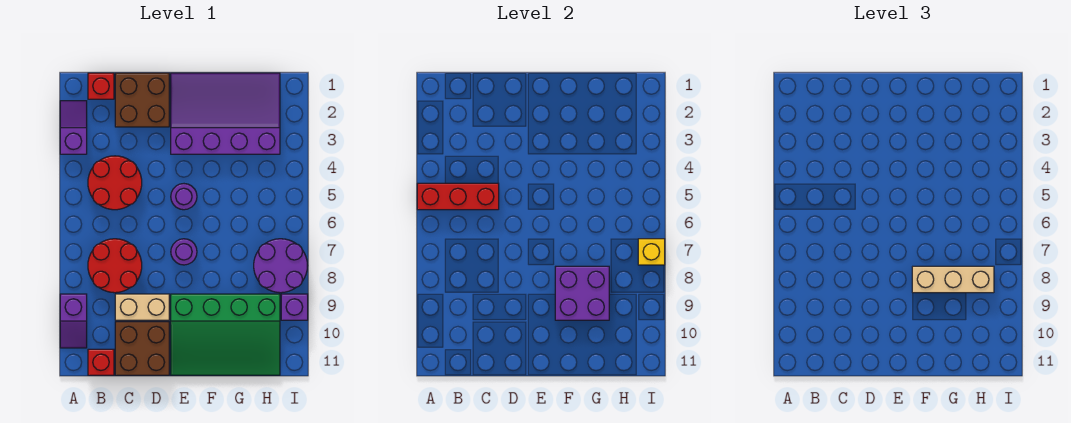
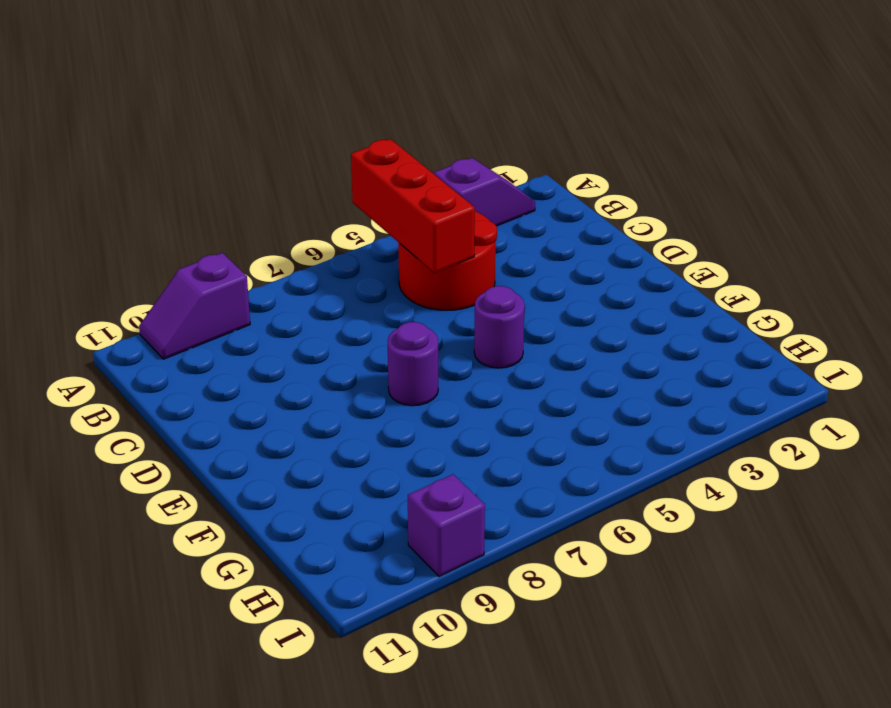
none -> red 1x1 brick [88,73,114,99]
none -> red 2x2 round brick [88,239,142,293]
none -> red 1x1 brick [88,349,114,375]

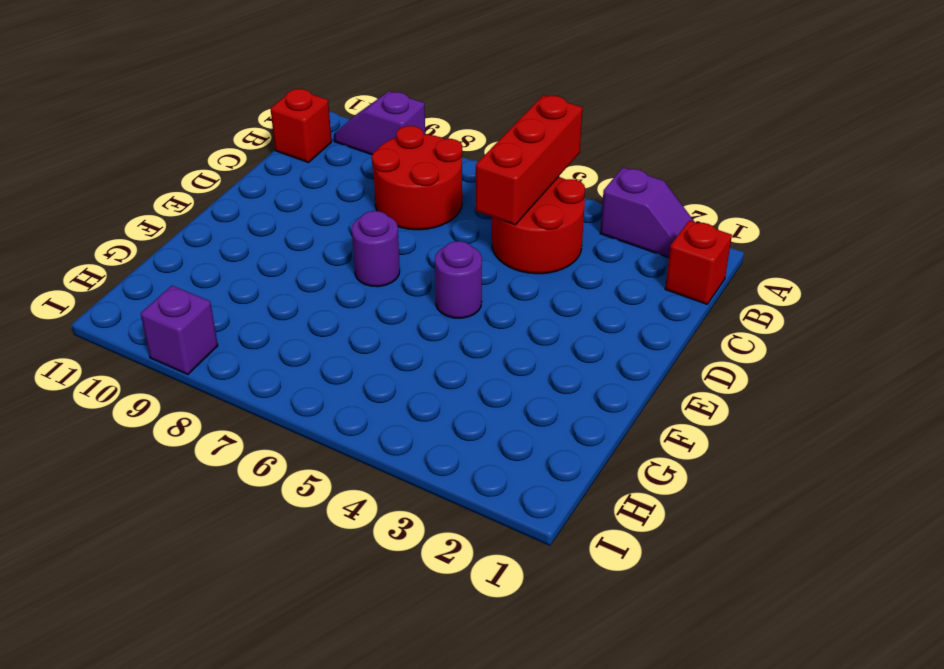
none -> brown 2x2 brick [115,73,169,127]
none -> tan 1x2 brick [115,294,169,320]
none -> brown 2x2 brick [115,322,169,375]

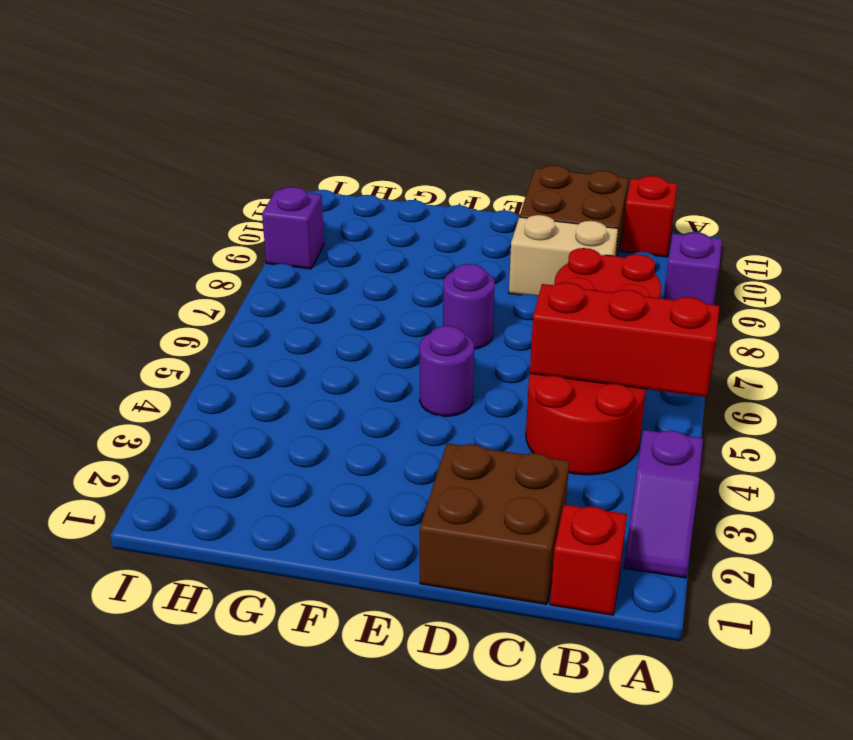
none -> purple 3x4 slope [171,73,280,154]
none -> green 3x4 slope [171,294,280,375]
none -> purple 2x2 round brick [254,239,308,293]

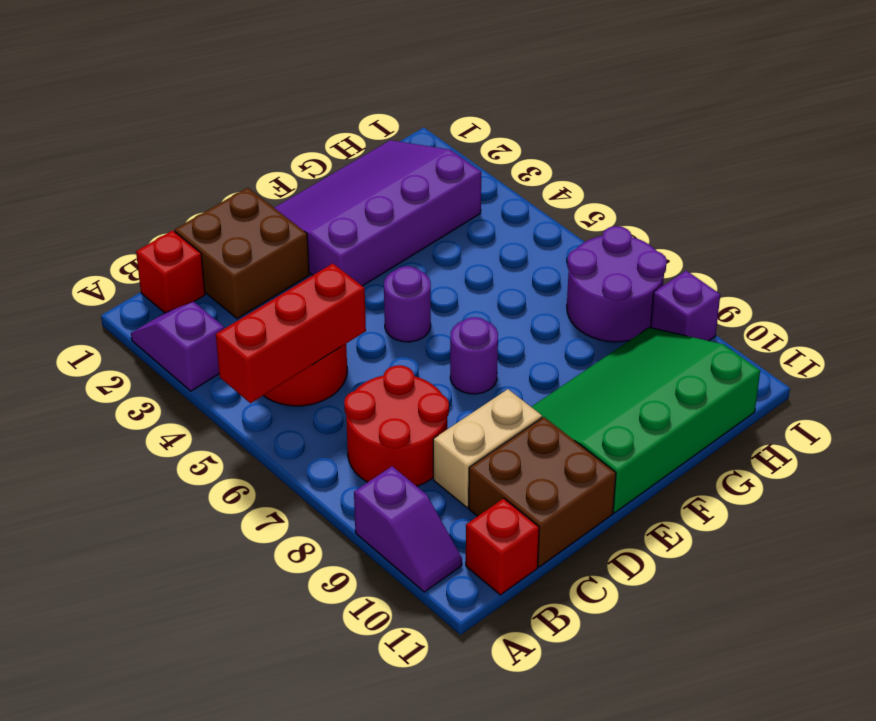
green 3x4 slope [532,327,760,513] -> green 3x4 slope turned to [171,294,280,375]
none -> purple 2x2 brick [555,266,609,320]
none -> yellow 1x1 brick [638,239,665,265]
none -> tan 1x3 brick [912,266,994,293]

